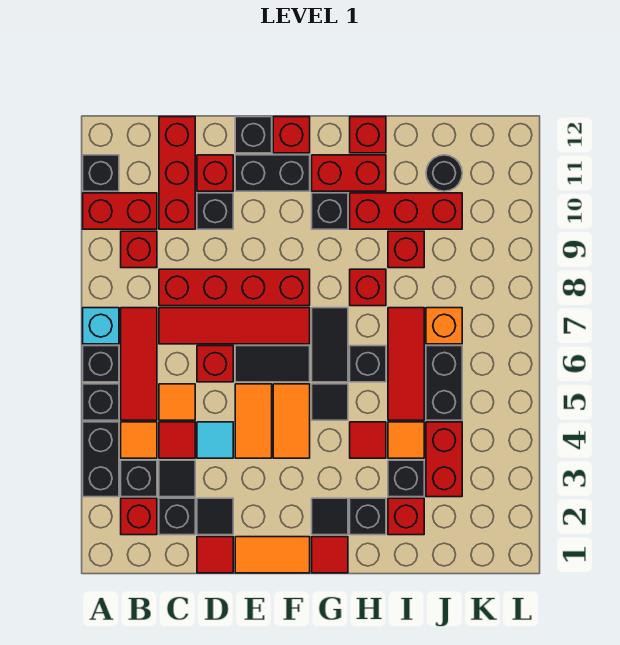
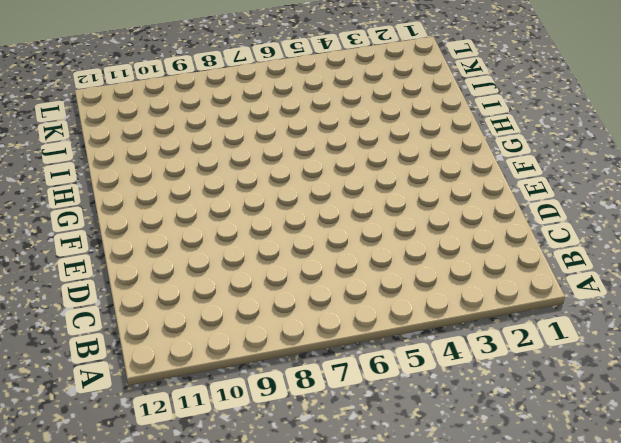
none -> black 1x2 brick [83,422,119,497]
none -> black 1x1 brick [83,384,119,420]
none -> black 1x1 brick [83,346,119,382]
none -> cyan 1x1 brick [83,308,119,344]

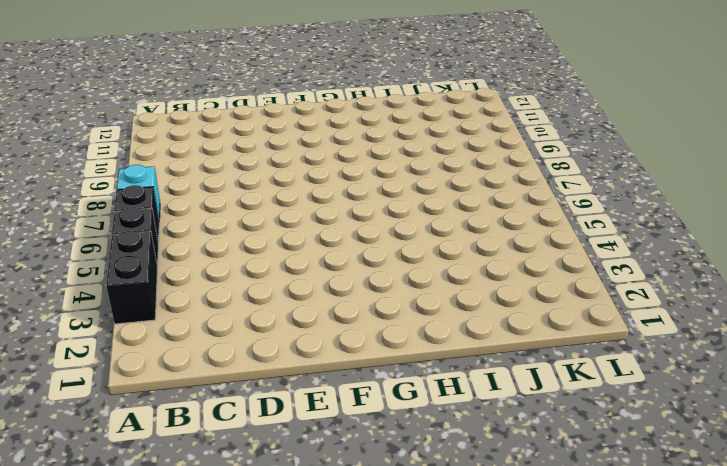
none -> red 1x2 brick [83,193,157,229]
none -> black 1x1 brick [83,155,119,191]
none -> red 1x1 brick [121,498,157,535]
none -> black 1x1 brick [121,460,157,497]

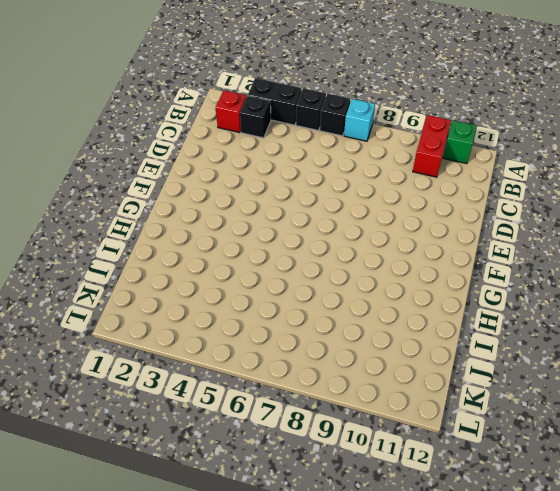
green 1x1 brick [443,120,477,164] -> black 1x1 brick [83,155,119,191]
none -> orange 1x1 tile [121,422,157,458]
none -> red 1x3 tile [121,308,157,420]
none -> red 1x1 brick [121,231,157,268]
none -> black 1x1 brick [159,498,195,535]

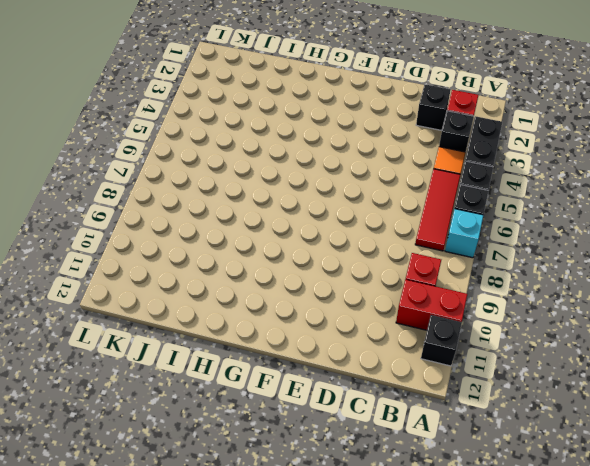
none -> black 1x1 tile [159,460,195,497]
none -> red 1x1 tile [159,422,195,458]
none -> orange 1x1 tile [159,384,195,420]
none -> red 1x4 tile [159,308,310,344]

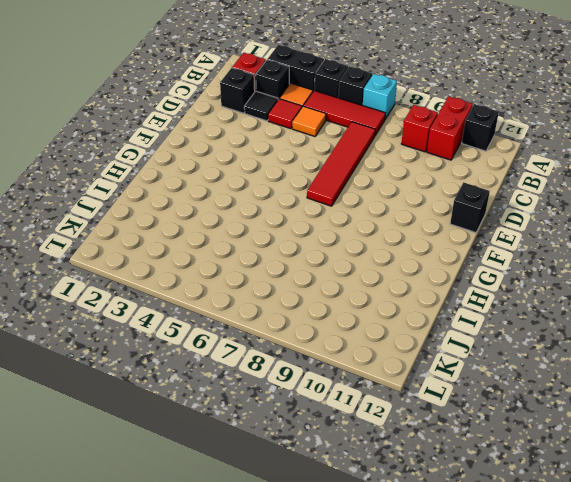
none -> red 1x4 brick [159,269,310,306]
none -> red 1x3 brick [159,117,195,229]
none -> red 1x1 tile [197,537,233,573]
none -> black 1x1 tile [197,498,233,535]

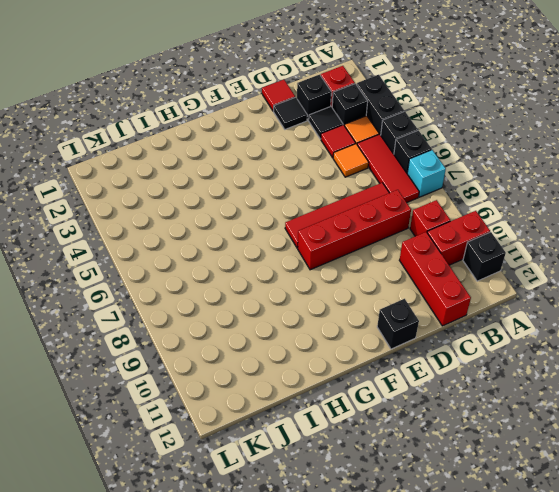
none -> cyan 1x1 tile [197,422,233,458]
none -> red 1x1 brick [197,346,233,382]
none -> black 1x1 brick [197,193,233,229]
none -> red 1x1 brick [197,155,233,191]

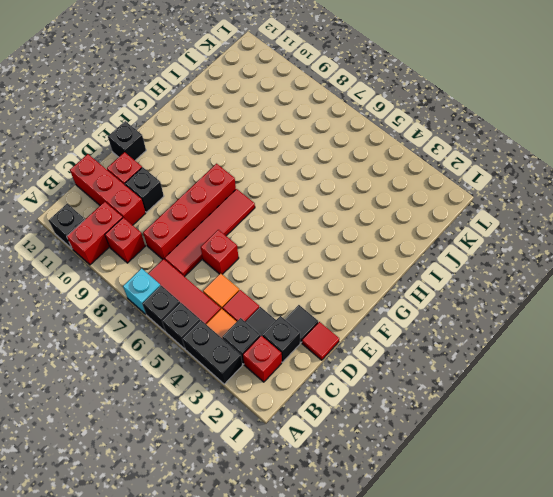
none -> cyan 1x1 tile [197,422,233,458]
none -> orange 1x2 tile [235,537,310,573]
none -> orange 1x2 tile [235,384,272,458]
none -> black 1x2 tile [235,346,310,382]

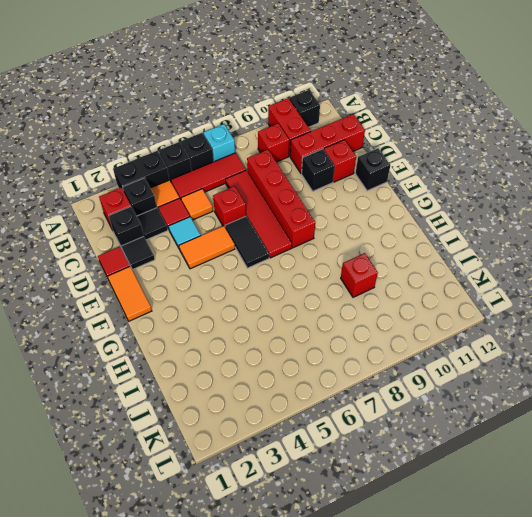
none -> black 1x2 brick [235,155,310,191]
none -> orange 1x2 tile [273,384,310,458]
none -> red 1x1 brick [273,117,310,153]
none -> red 1x1 tile [312,537,348,573]

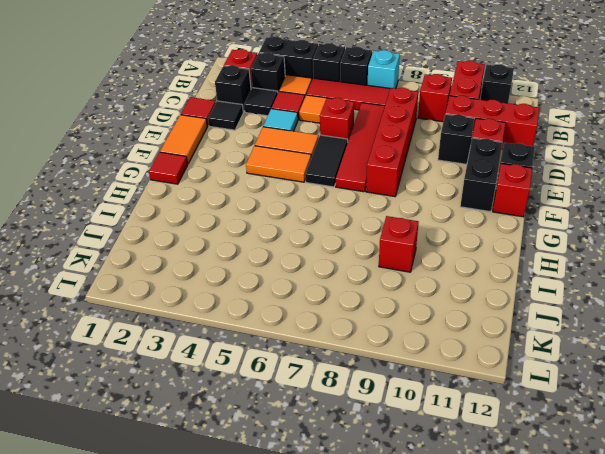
none -> black 1x1 tile [312,498,348,535]
none -> black 1x1 tile [312,384,348,420]
none -> black 1x2 tile [312,308,348,382]
none -> black 1x1 brick [312,193,348,229]

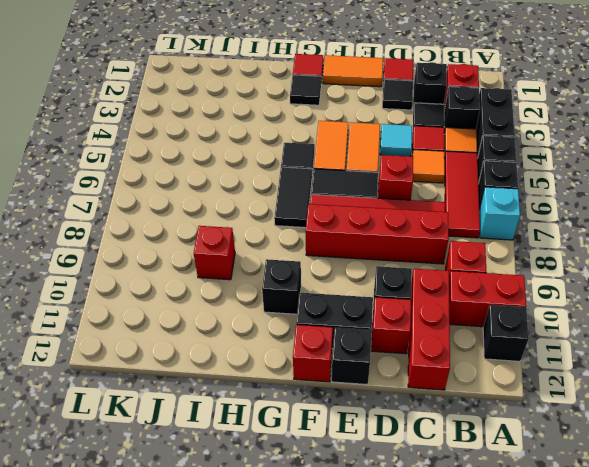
none -> red 1x2 brick [312,155,386,191]
none -> black 1x1 brick [350,498,386,535]
none -> red 1x1 tile [350,422,386,458]
none -> black 1x1 brick [350,346,386,382]

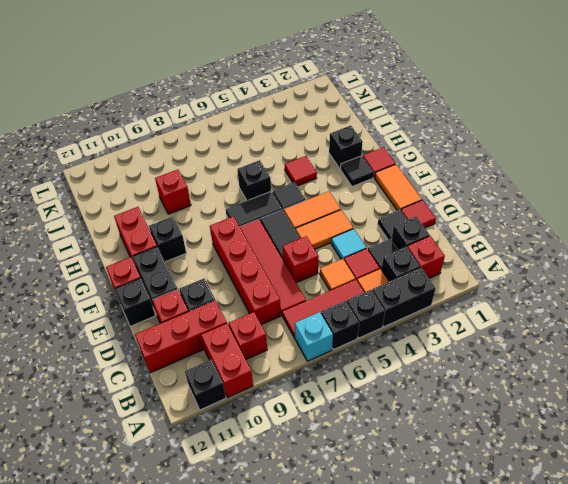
none -> red 1x1 brick [350,269,386,306]
none -> red 1x3 brick [350,193,462,229]
none -> red 1x1 brick [350,117,386,153]
none -> red 1x1 brick [388,498,424,535]

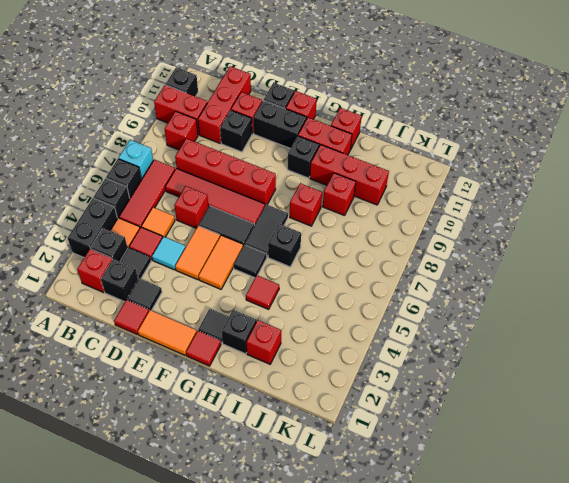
none -> black 1x1 brick [388,460,424,497]
none -> orange 1x1 tile [388,422,424,458]
none -> red 1x3 tile [388,308,424,420]
none -> red 1x2 brick [426,422,462,497]

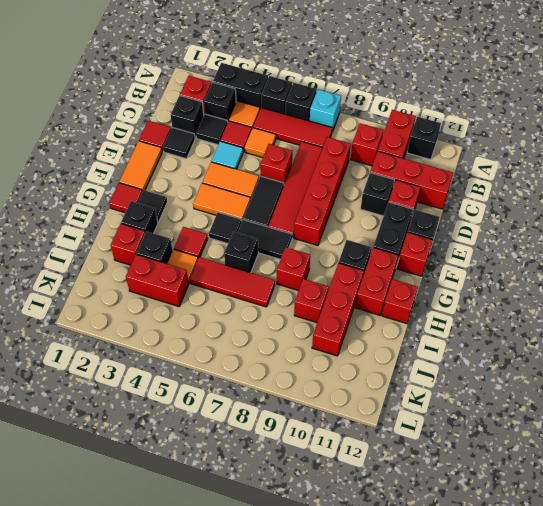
none -> black 1x2 brick [426,346,462,420]
none -> orange 1x1 brick [426,308,462,344]
none -> black 1x1 round brick [426,155,462,191]

